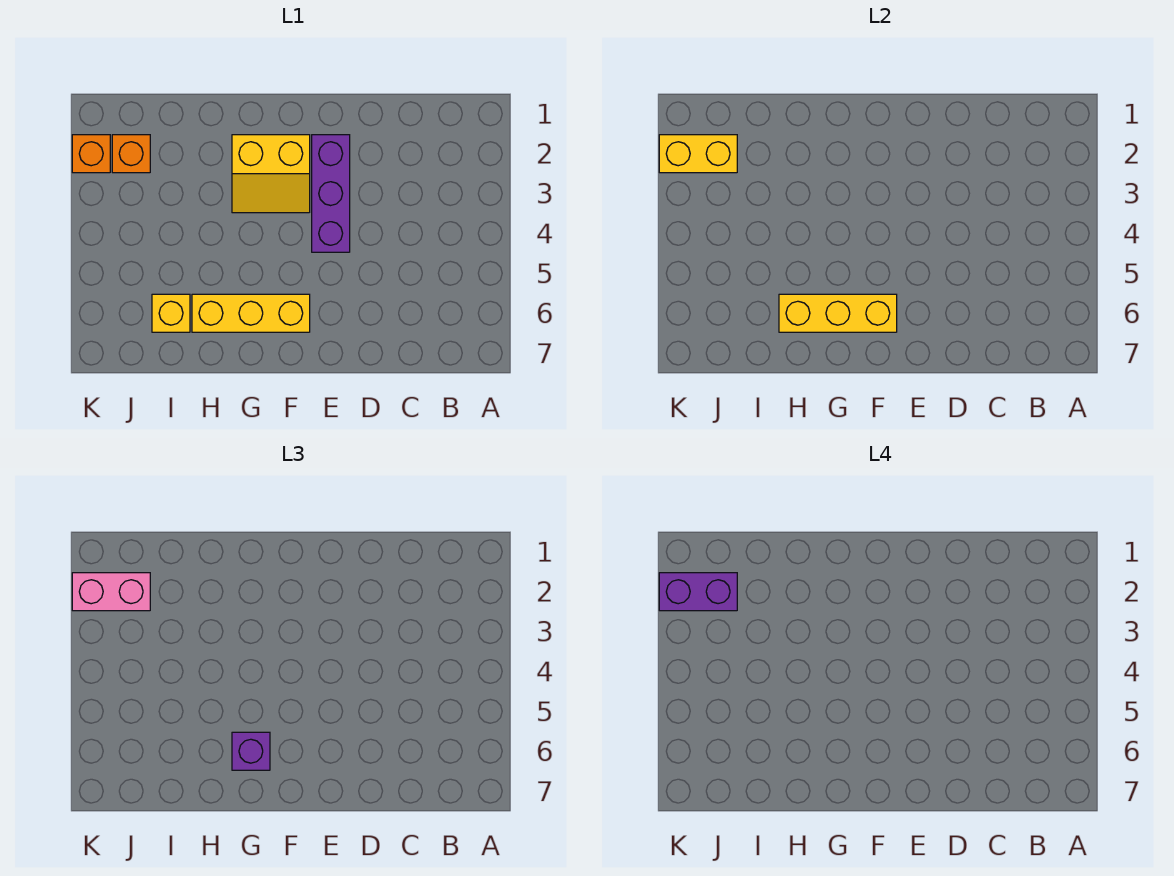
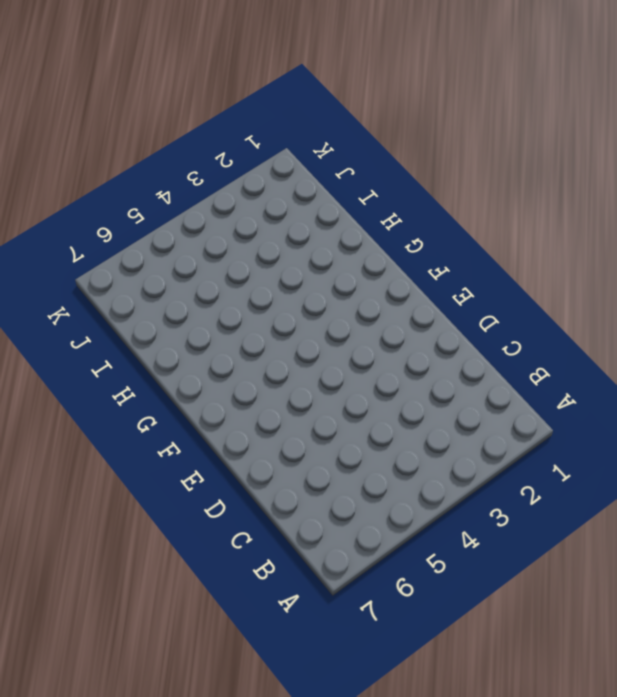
none -> purple 1x3 brick [312,135,350,252]
none -> yellow 2x2 slope [232,135,310,213]

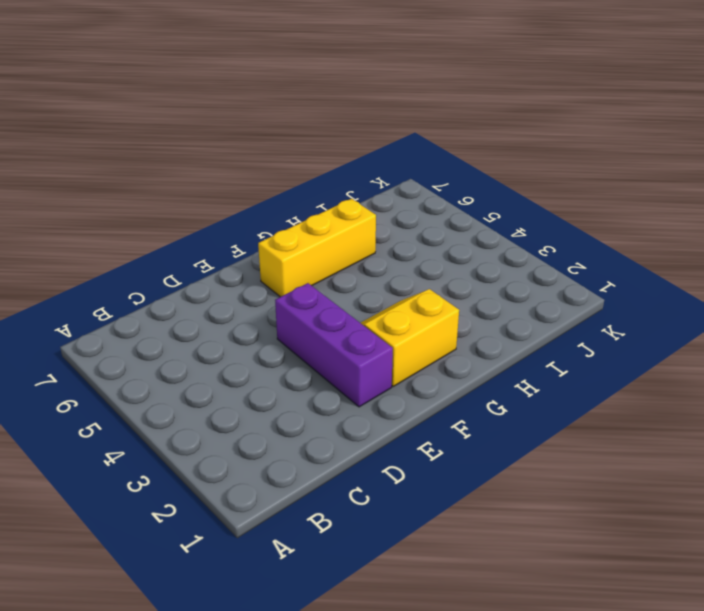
none -> yellow 1x1 brick [152,294,190,332]
none -> orange 1x1 brick [112,135,150,173]

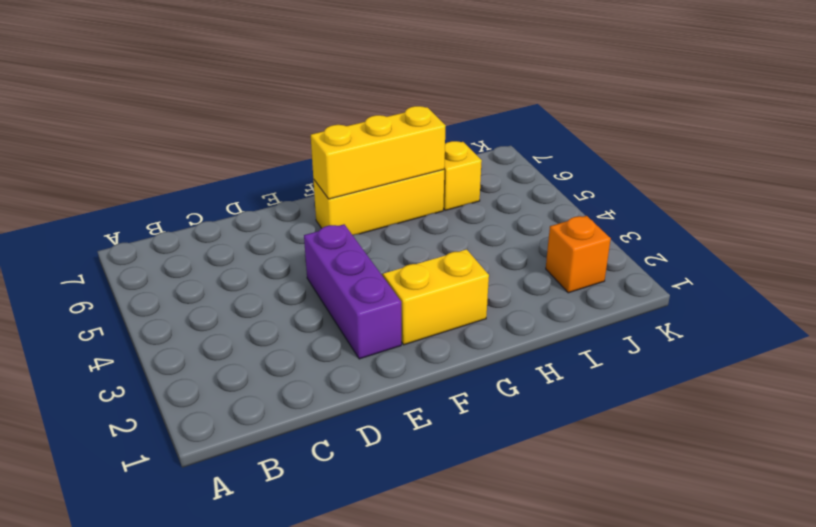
none -> orange 1x1 brick [72,135,110,173]
none -> yellow 1x2 brick [659,135,737,173]

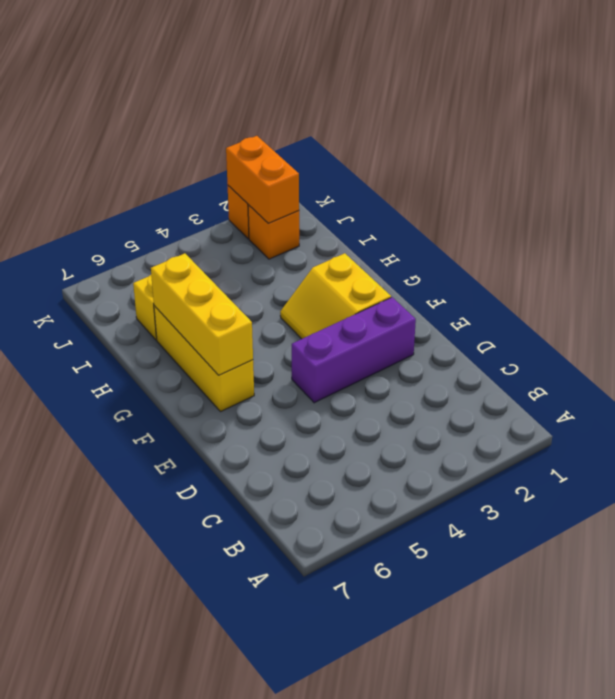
orange 1x2 brick [226,136,299,223] -> yellow 1x2 brick [659,135,737,173]
none -> purple 1x1 brick [232,732,270,770]
none -> pink 1x2 brick [72,573,150,611]

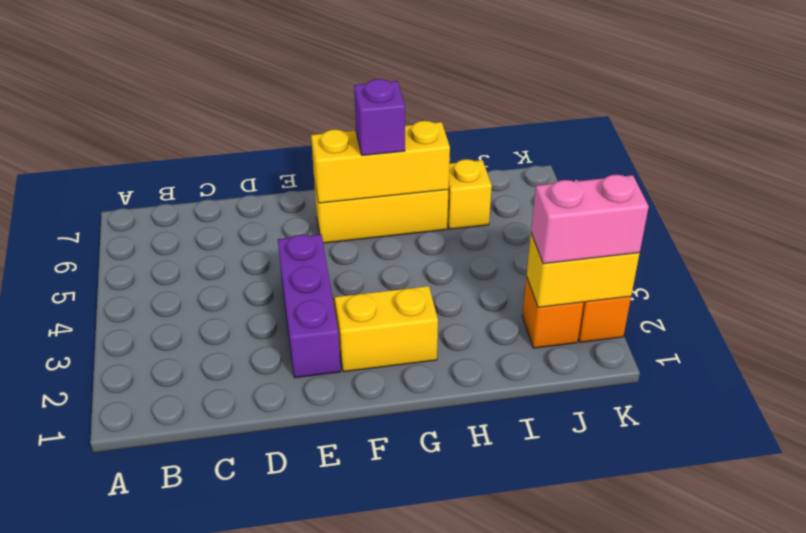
none -> purple 1x2 brick [659,573,737,611]

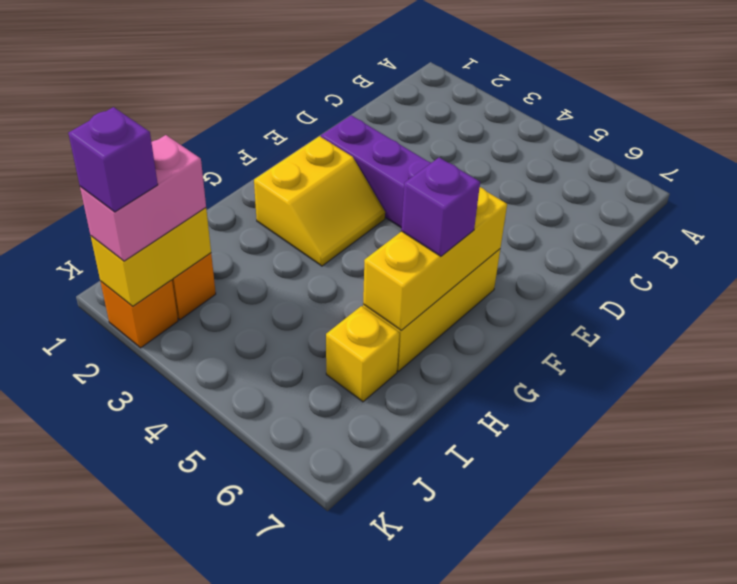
purple 1x1 brick [68,107,158,212] -> purple 1x2 brick [659,573,737,611]

